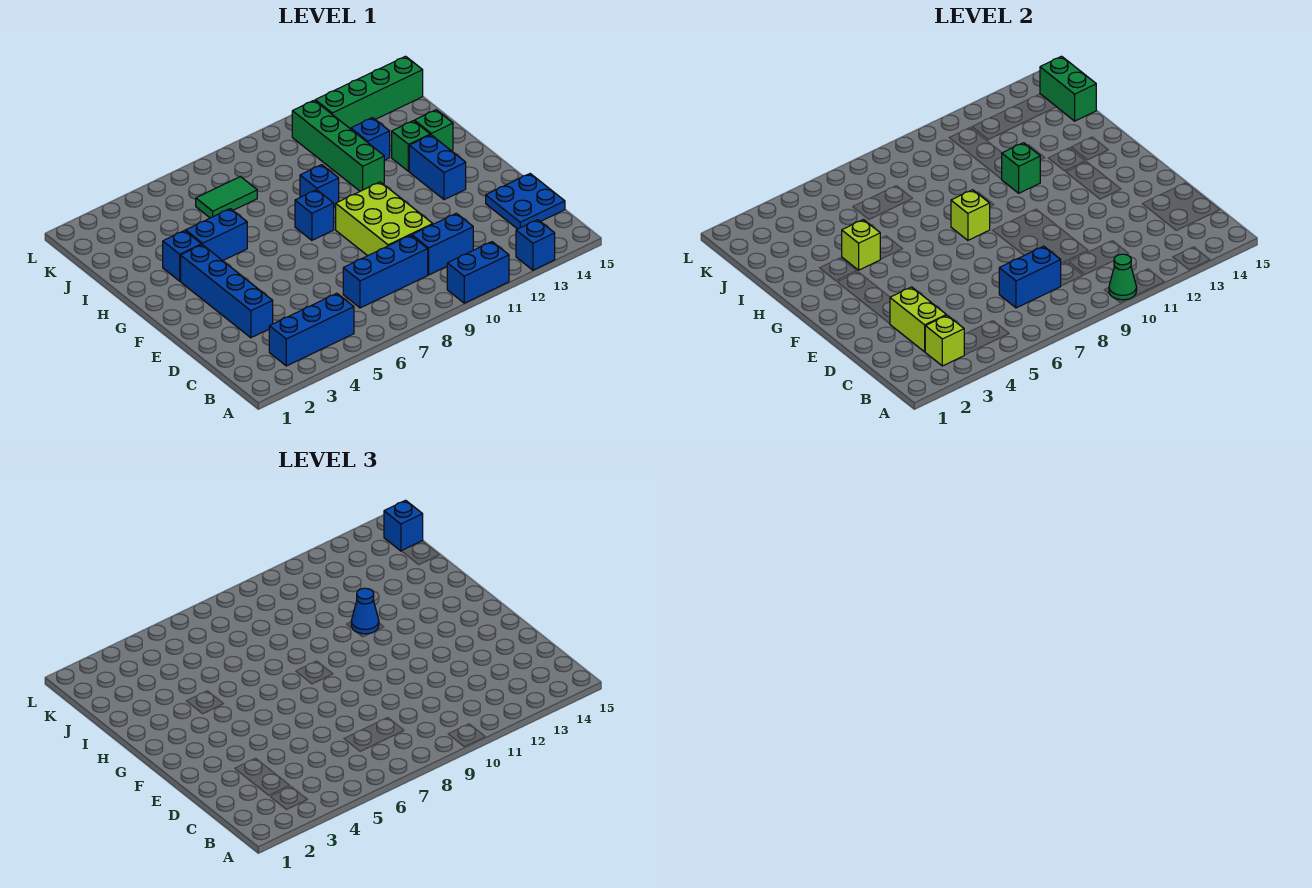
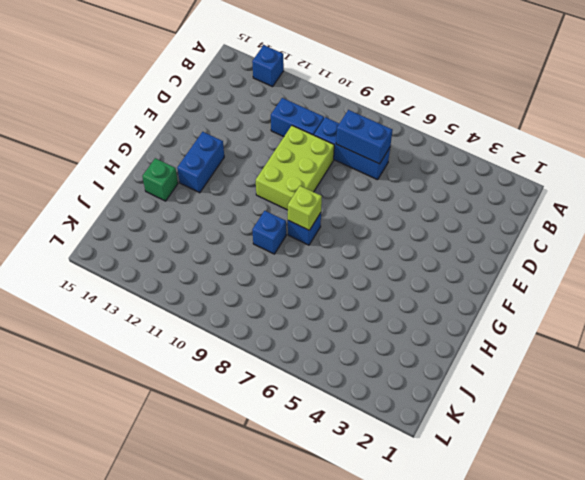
none -> blue 1x2 brick [447,242,509,303]
none -> blue 1x3 brick [269,293,354,366]
none -> blue 2x2 plate [486,174,565,229]

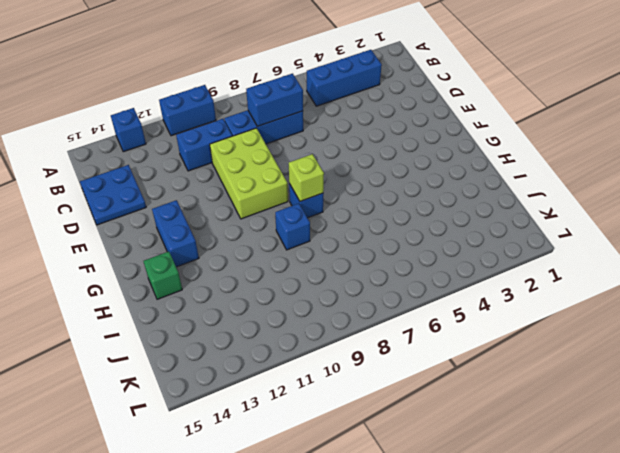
none -> blue 1x4 brick [181,245,273,338]
none -> blue 1x1 brick [163,231,201,281]
none -> blue 1x2 brick [186,209,247,261]

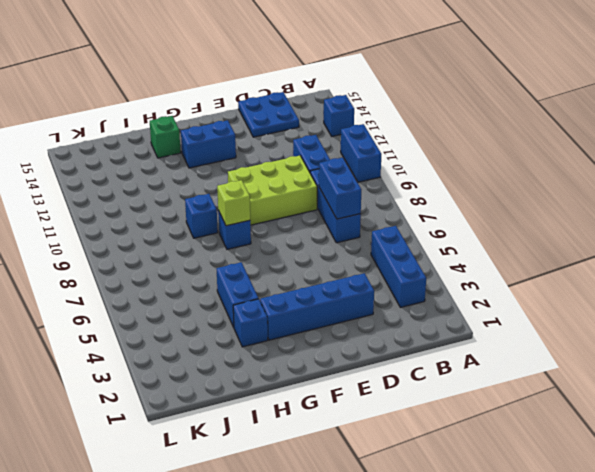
none -> green 1x4 brick [292,100,384,191]
none -> green 1x1 brick [392,121,430,171]
none -> blue 1x1 brick [351,118,390,160]

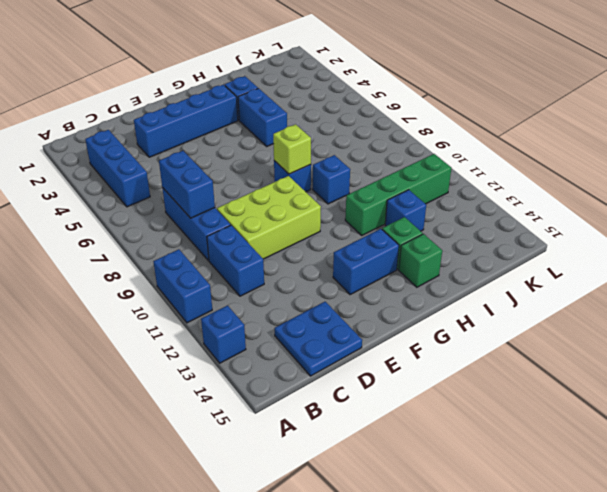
none -> green 1x2 tile [196,177,257,218]
none -> green 1x4 brick [315,56,423,129]
none -> green 1x1 cone [1109,254,1137,300]

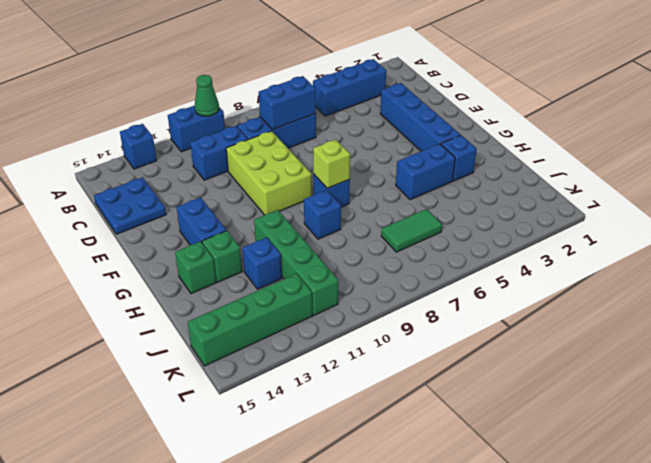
none -> lime 1x1 brick [925,315,964,366]
none -> lime 1x2 brick [890,287,946,352]
none -> lime 1x1 brick [842,220,880,270]

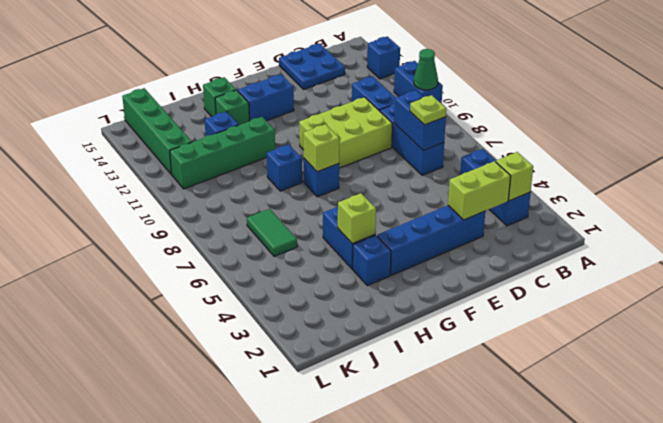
lime 1x1 plate [410,95,446,125] -> none
none -> green 1x1 brick [1002,143,1040,193]
none -> green 1x2 brick [1040,56,1096,121]
none -> blue 1x1 cone [351,588,379,634]

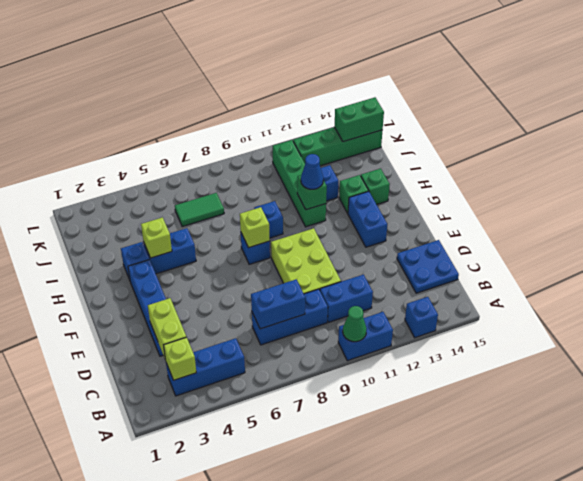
green 1x2 brick [334,97,384,142] -> green 1x2 brick turned to [1040,56,1096,121]
none -> blue 1x1 brick [384,500,423,551]

